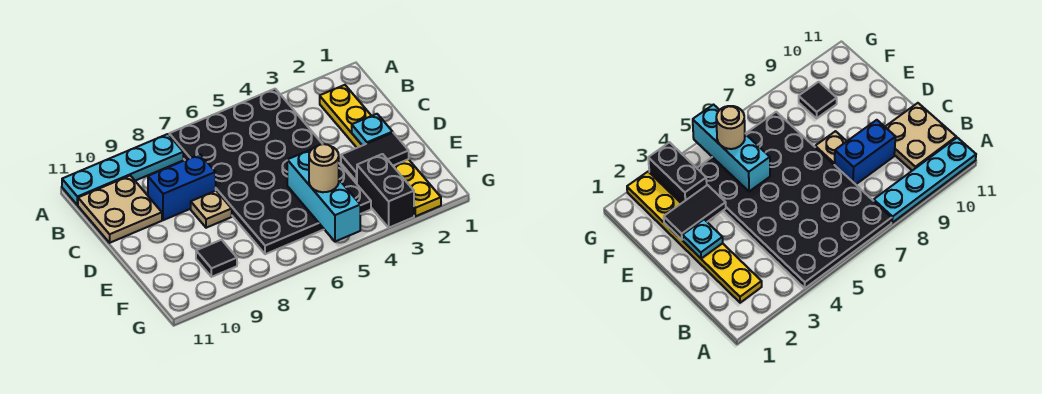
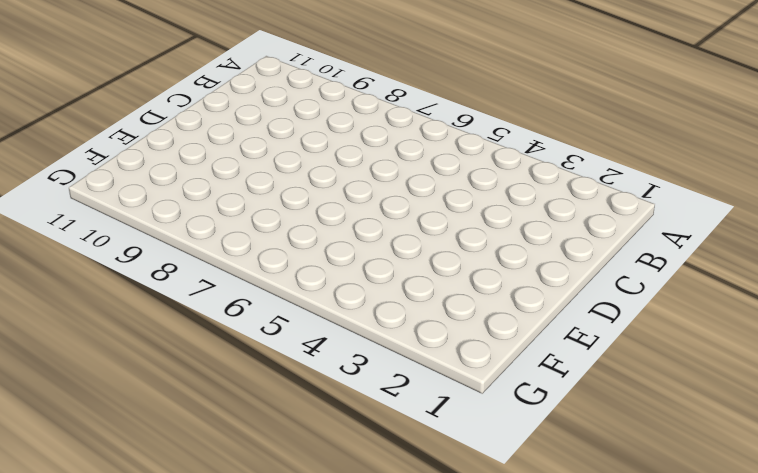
none -> black 4x6 plate [169,89,371,254]
none -> cyan 1x4 plate [62,134,183,205]
none -> yellow 1x6 plate [320,85,441,216]

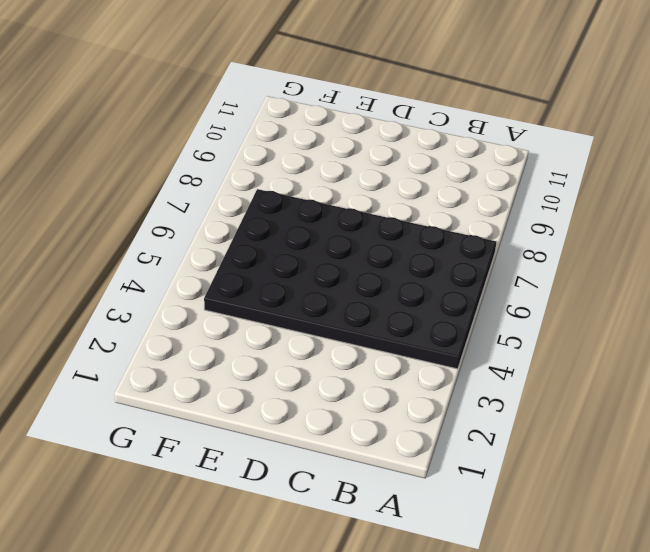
none -> cyan 1x4 plate [62,134,183,205]
none -> yellow 1x6 plate [320,85,441,216]
none -> tan 2x2 plate [78,176,162,243]

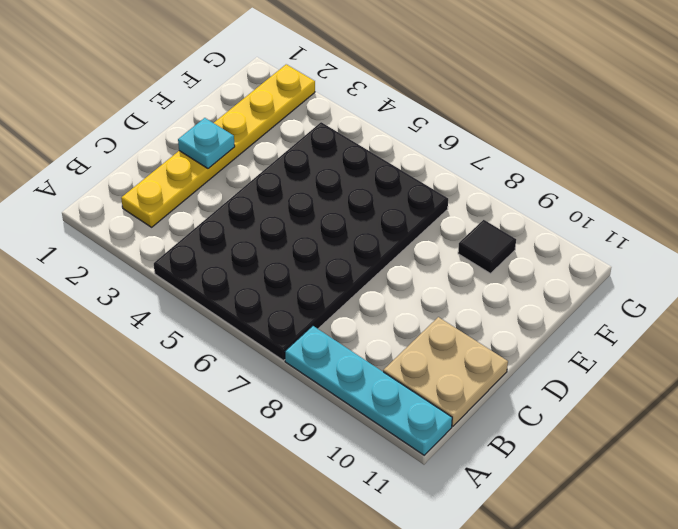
none -> blue 1x2 brick [148,154,216,220]
none -> tan 1x1 plate [191,191,232,228]
none -> black 1x2 brick [357,154,414,228]

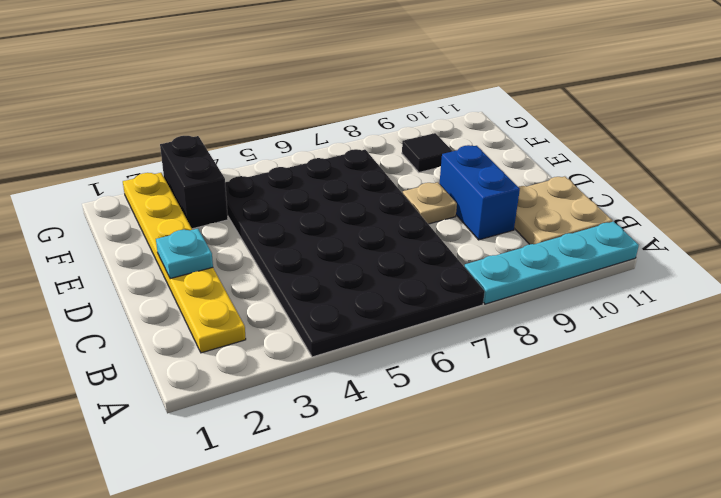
blue 1x2 brick [439,145,520,240] -> blue 1x2 brick turned to [148,154,216,220]
none -> black 1x2 tile [341,133,409,181]
none -> cyan 1x3 brick [287,149,360,241]
none -> tan 1x1 round brick [309,144,339,192]

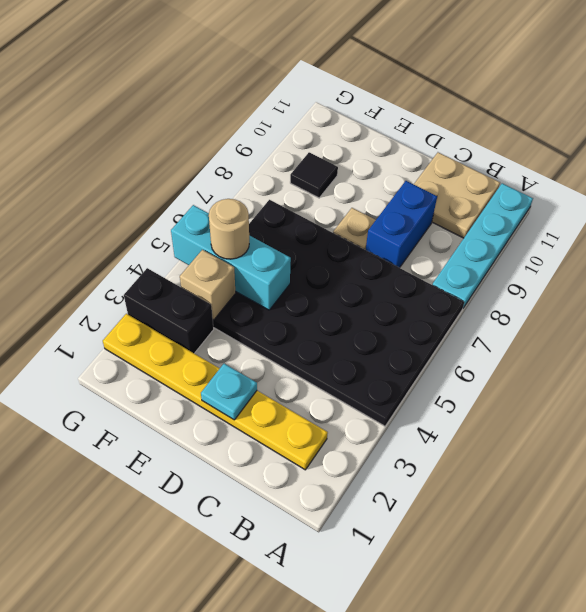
tan 1x1 brick [180,250,235,320] -> none
none -> black 1x2 tile [341,133,409,181]

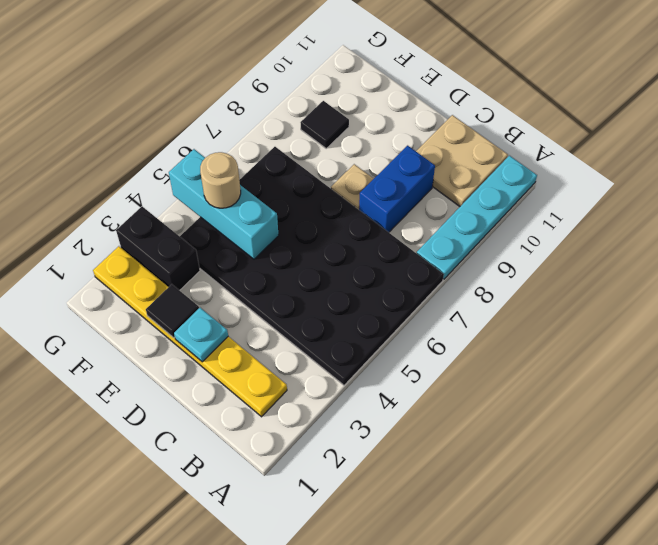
black 1x1 tile [146,284,199,338] -> black 1x2 tile [341,133,409,181]

